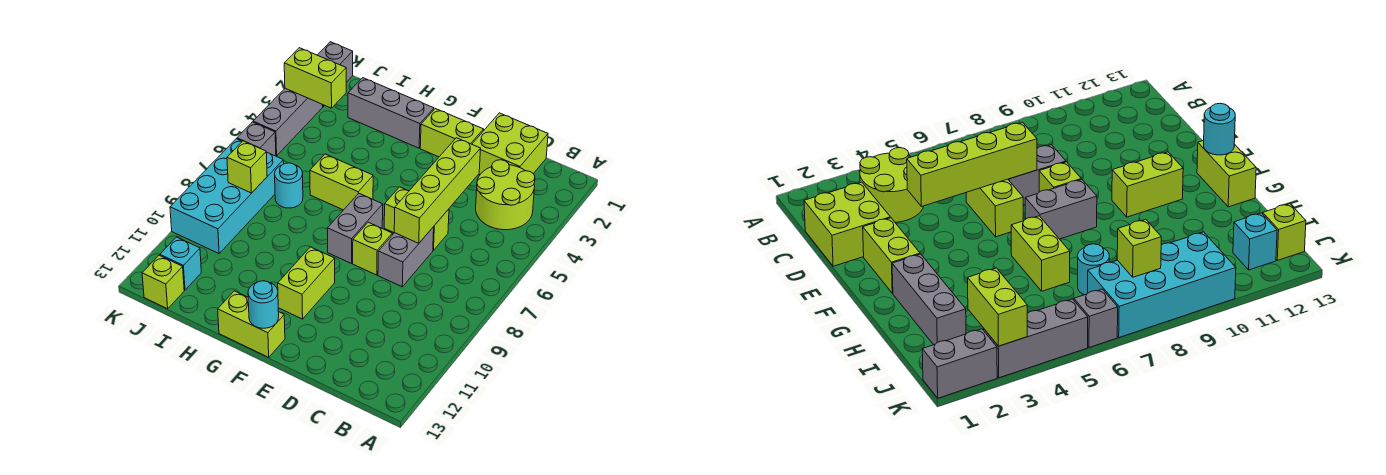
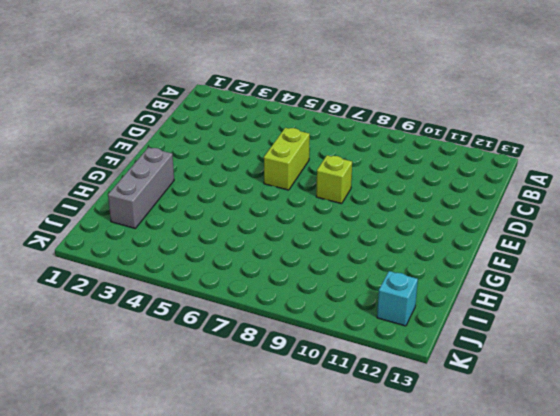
none -> lime 2x2 round brick [476,160,535,230]
none -> lime 2x2 brick [472,113,548,175]
none -> grey 1x2 brick [378,227,434,287]

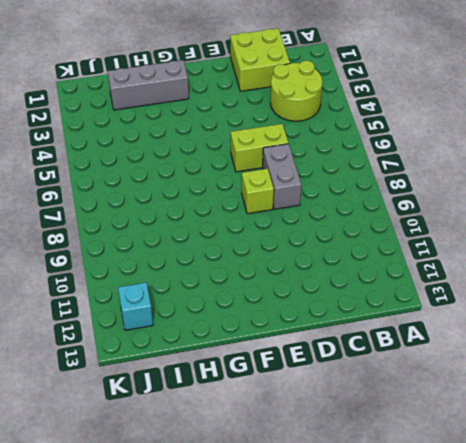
none -> lime 1x2 brick [420,109,484,157]
none -> grey 1x2 brick [327,194,383,263]
none -> lime 1x2 brick [278,247,335,319]

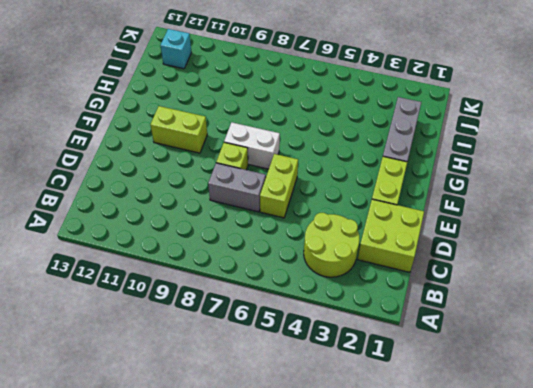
white 1x2 brick [224,122,280,169] -> grey 1x2 brick [327,194,383,263]
none -> lime 1x2 brick [218,291,285,357]
none -> lime 1x2 brick [310,154,373,210]
none -> cyan 1x1 round brick [275,163,303,208]

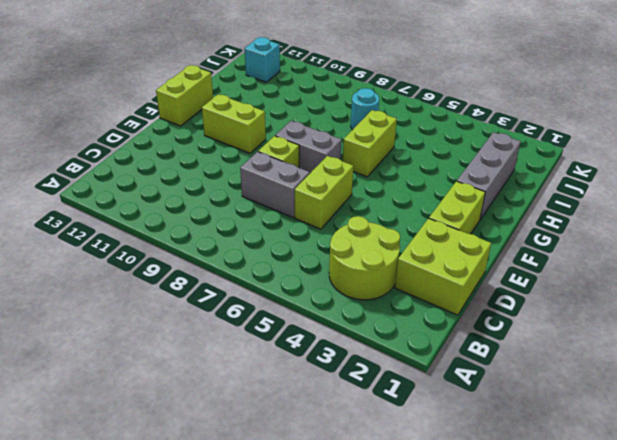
none -> cyan 2x4 brick [170,139,284,253]
none -> lime 1x1 brick [142,255,184,309]
none -> grey 1x2 brick [318,42,353,107]

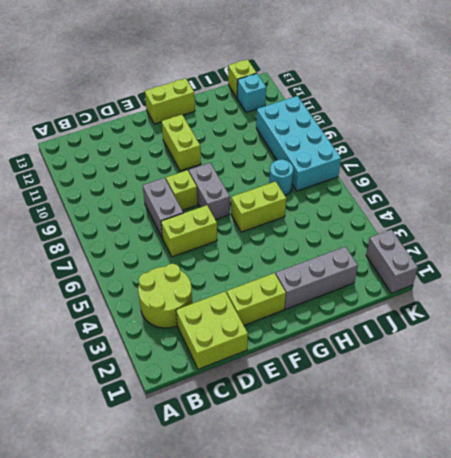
none -> grey 1x3 brick [253,88,323,156]
none -> grey 1x1 brick [237,122,276,156]
none -> lime 1x4 brick [394,138,481,243]

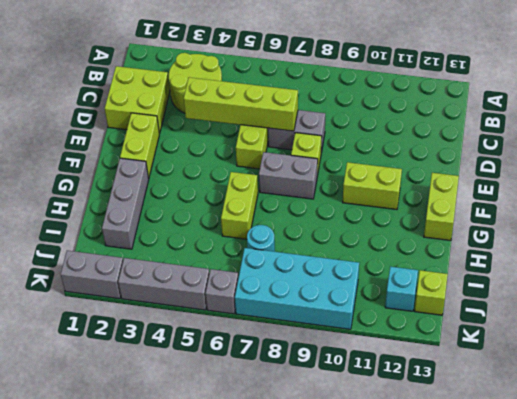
none -> cyan 1x1 round brick [248,281,279,328]
none -> lime 1x2 brick [284,48,346,108]
none -> lime 1x1 brick [227,141,267,193]

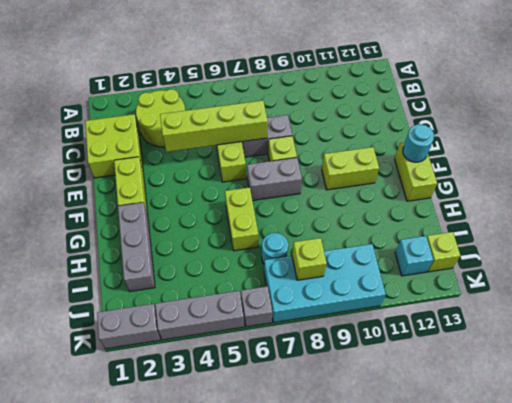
none -> lime 1x2 brick [284,48,346,108]

